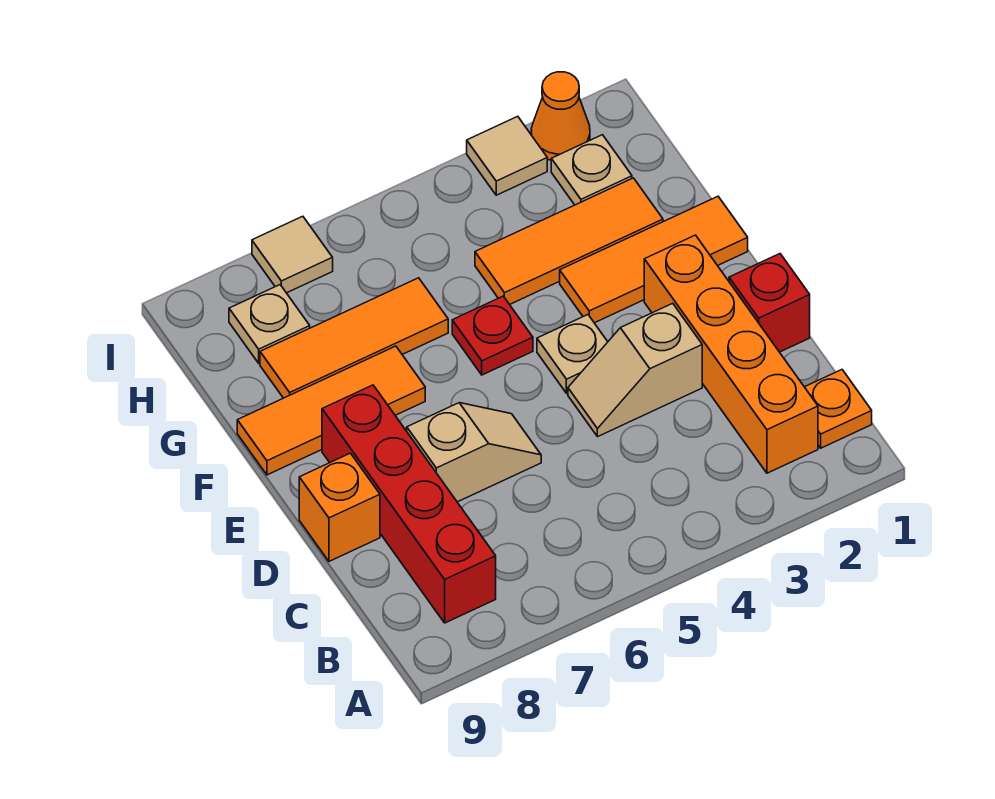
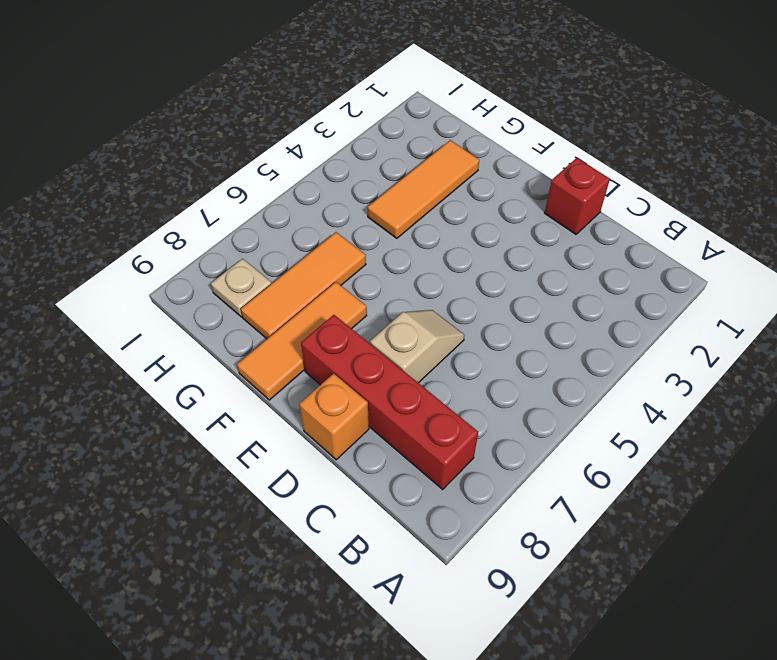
none -> orange 1x1 plate [805,370,872,448]
none -> orange 1x4 brick [644,235,818,473]
none -> tan 1x2 slope [568,303,702,437]

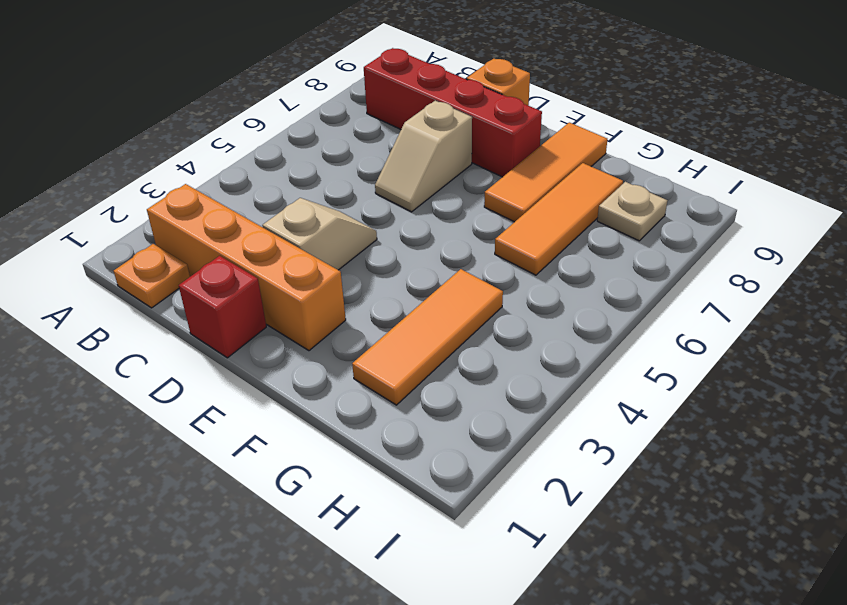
none -> tan 1x1 plate [537,315,608,393]
none -> orange 1x3 tile [560,197,748,323]
none -> red 1x1 plate [452,296,533,375]

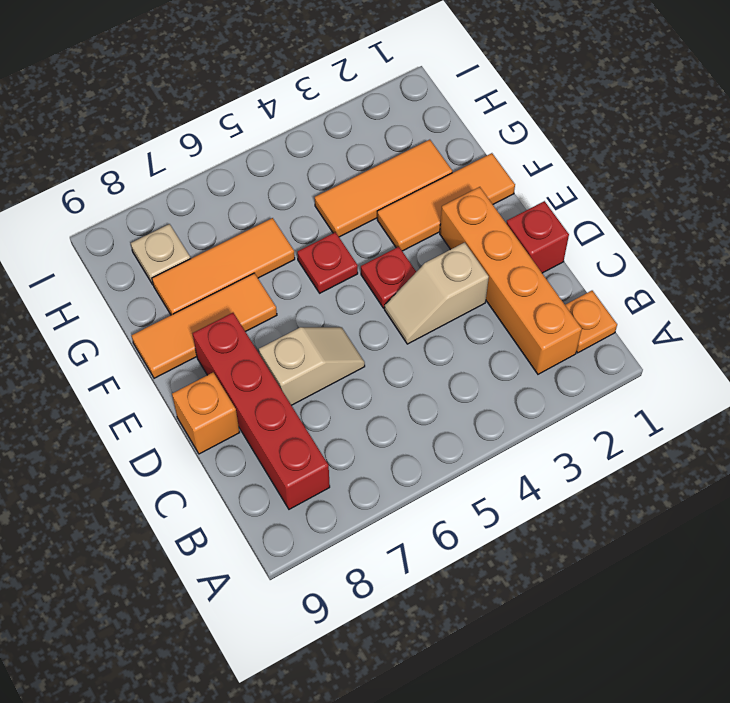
red 1x1 plate [361,247,416,308] -> tan 1x1 plate [537,315,608,393]
none -> tan 1x1 plate [551,135,632,205]
none -> orange 1x1 cone [531,72,590,160]
none -> tan 1x1 tile [467,116,547,195]

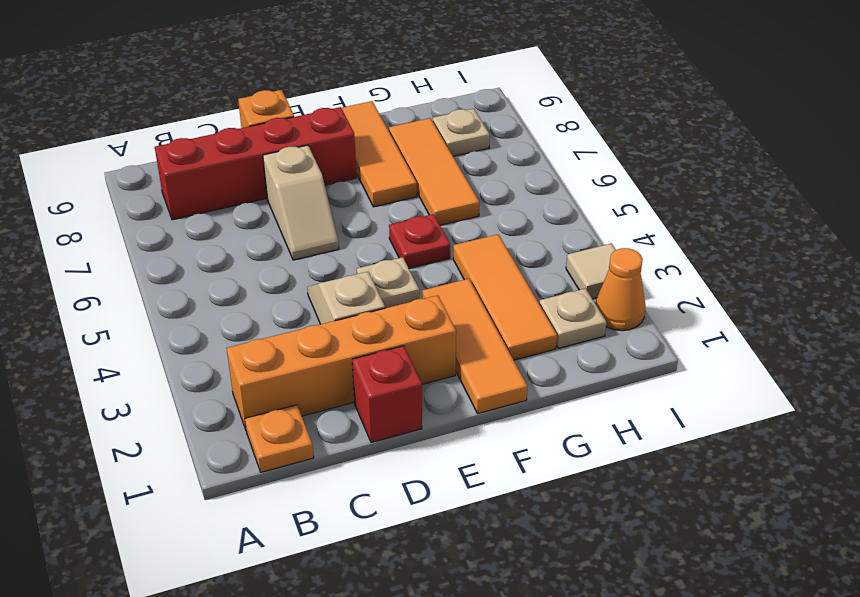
none -> tan 1x1 tile [252,216,333,293]

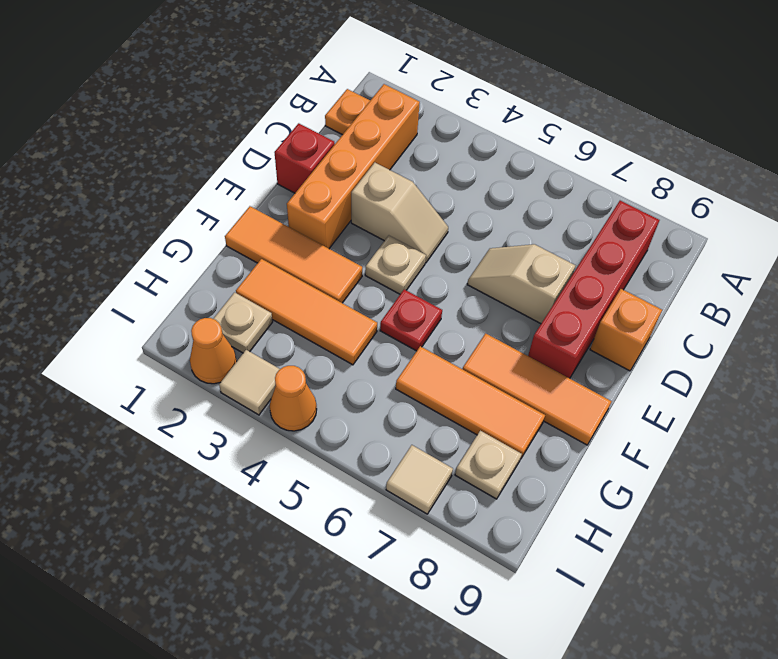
orange 1x1 cone [270,366,317,431] -> none

